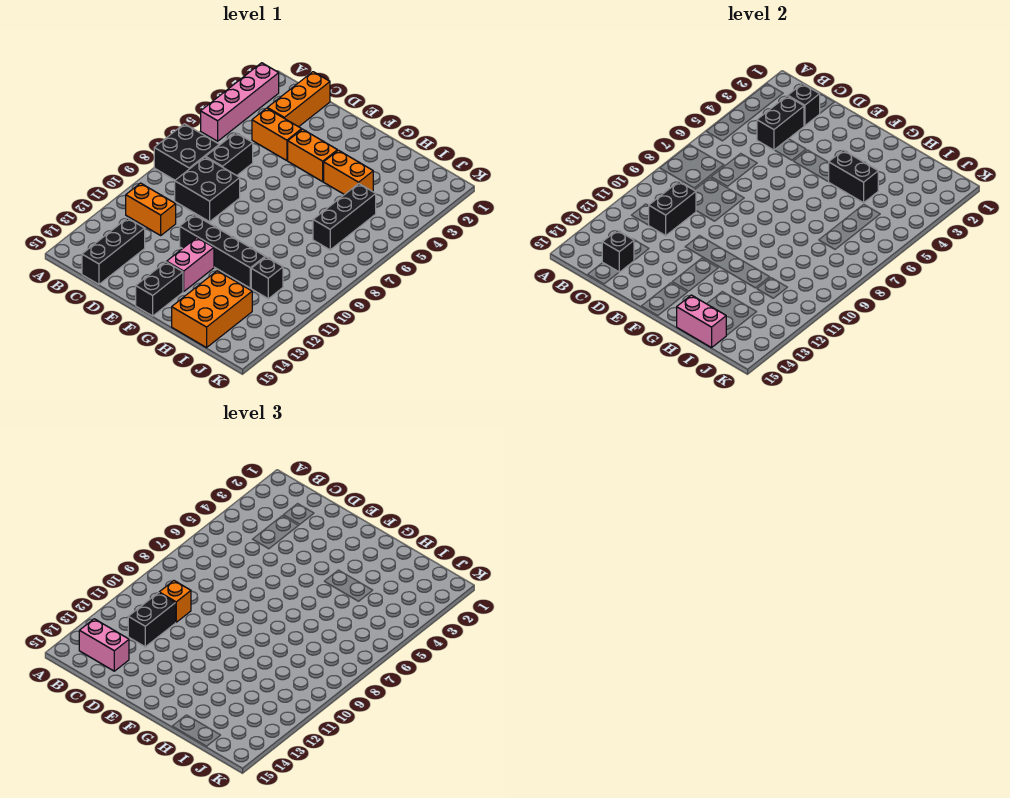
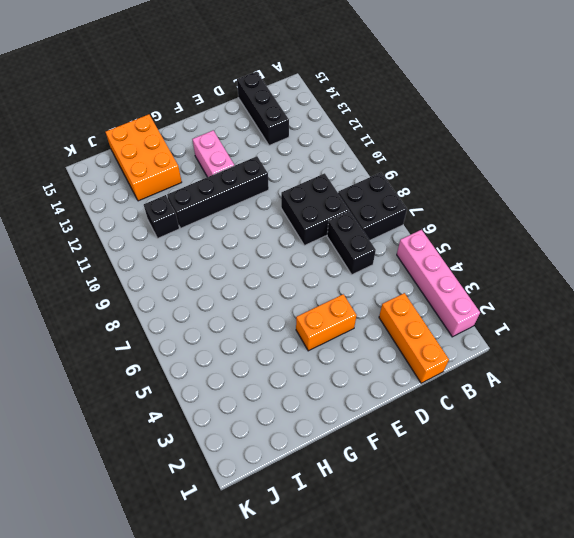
none -> orange 1x2 brick [126,183,176,235]
none -> orange 1x2 brick [252,108,302,161]
none -> black 1x2 brick [136,262,183,316]

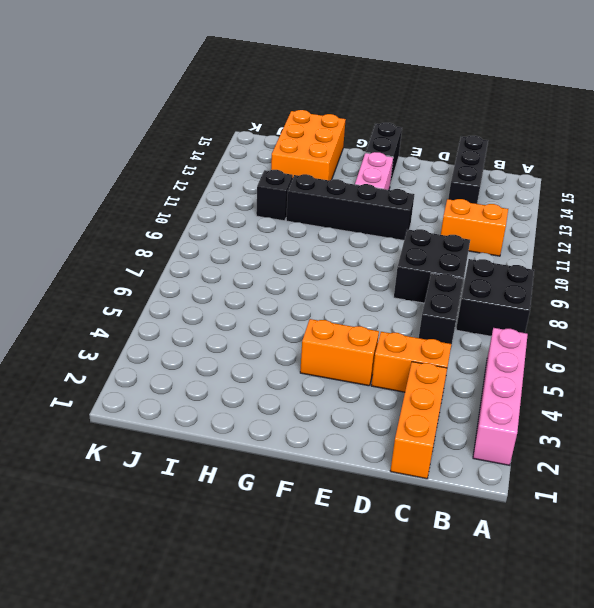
none -> orange 1x2 brick [324,150,373,195]
none -> black 1x3 brick [313,184,376,250]
none -> black 1x1 brick [788,84,820,126]

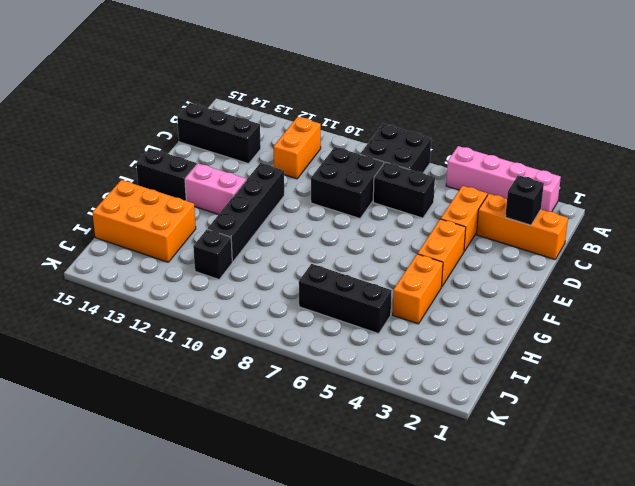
none -> black 1x2 brick [757,96,804,150]
none -> black 1x2 brick [649,182,696,235]
none -> black 1x1 brick [602,230,634,272]

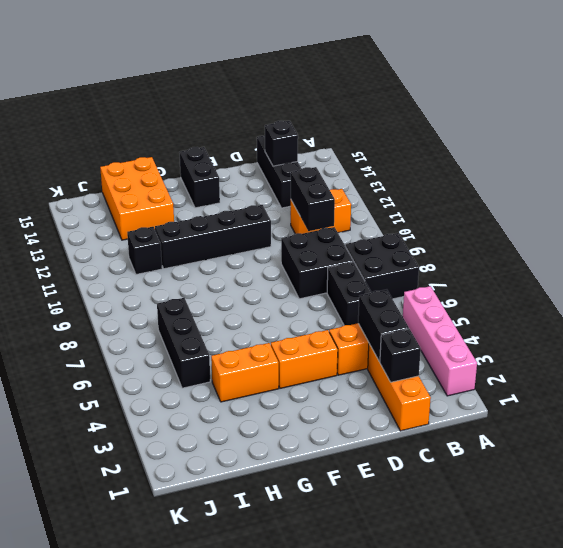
none -> pink 1x2 brick [167,238,214,291]
none -> black 1x2 brick [829,150,878,203]
none -> pink 1x2 brick [677,295,726,348]

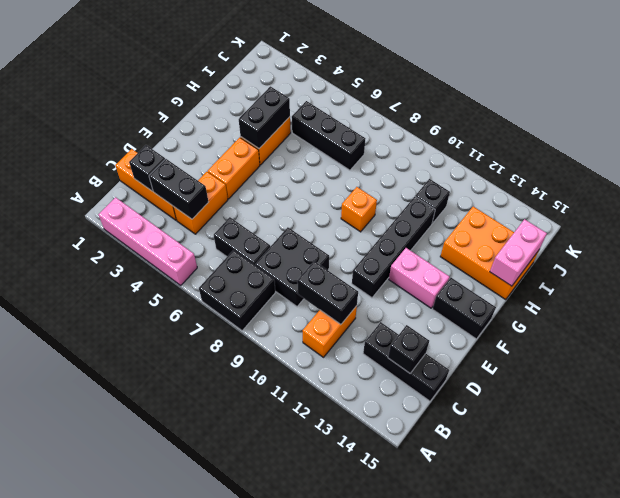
orange 1x1 brick [341,187,377,232] -> orange 1x1 brick moved to [159,581,191,622]
none -> pink 1x2 brick [79,619,129,671]
none -> black 1x2 brick [128,593,176,647]

